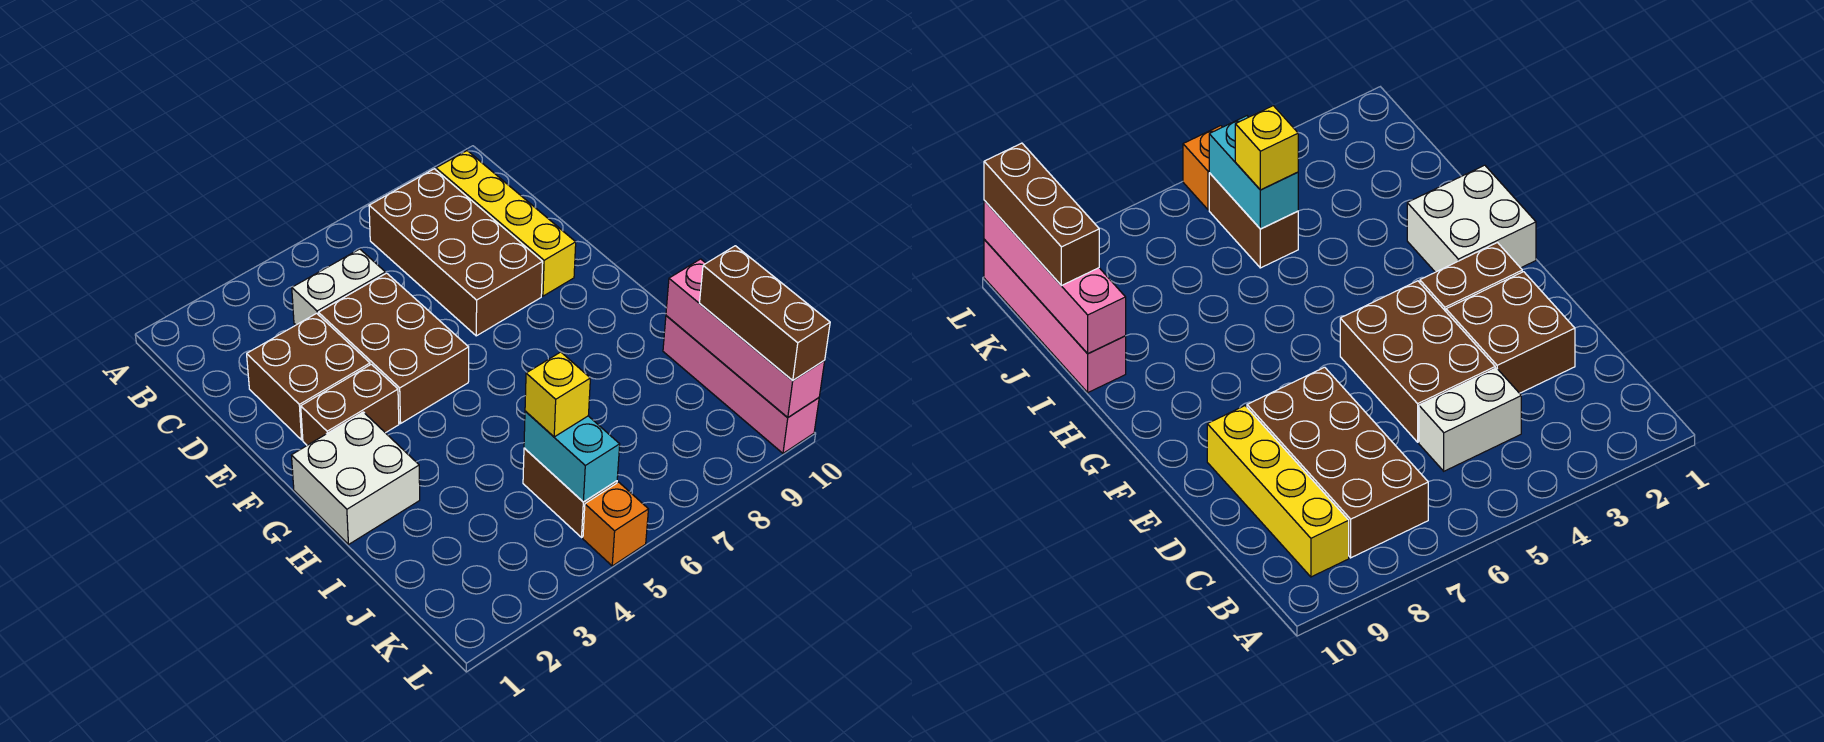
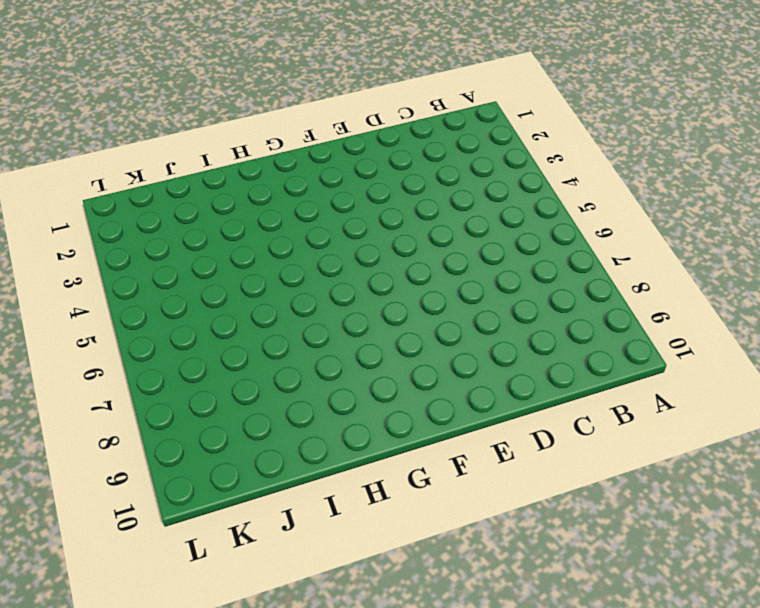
none -> brown 2x4 brick [369,169,543,336]
none -> yellow 1x4 brick [436,151,576,296]
none -> white 1x2 brick [292,249,385,325]

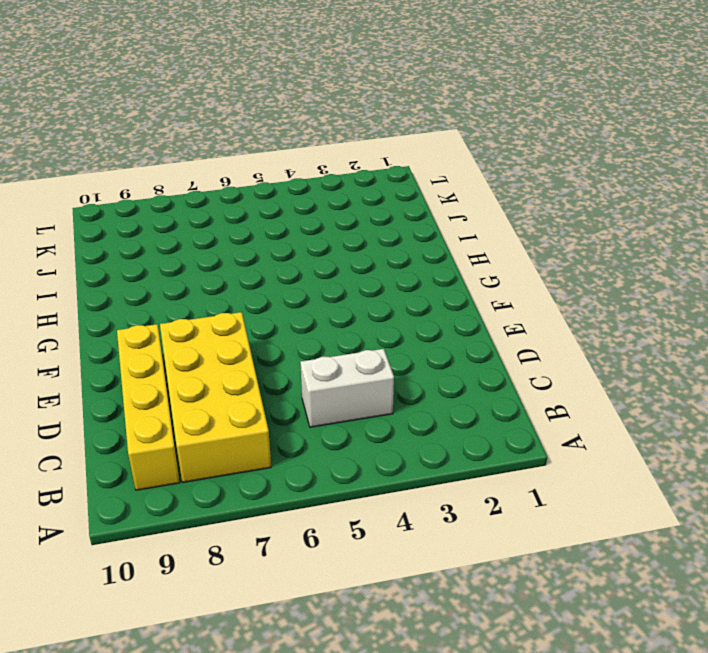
yellow 2x4 brick [160,312,271,482] -> brown 2x4 brick [369,169,543,336]
none -> brown 2x2 brick [247,313,370,440]
none -> brown 2x3 brick [318,273,469,423]
none -> brown 1x2 brick [301,364,399,445]

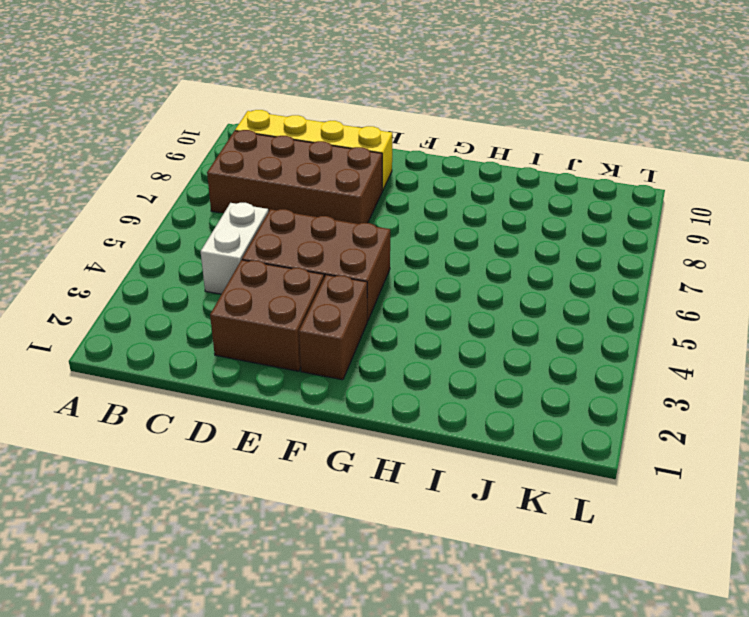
none -> white 2x2 brick [291,412,420,545]
none -> pink 1x4 brick [663,316,819,453]
none -> brown 1x2 brick [523,448,617,537]

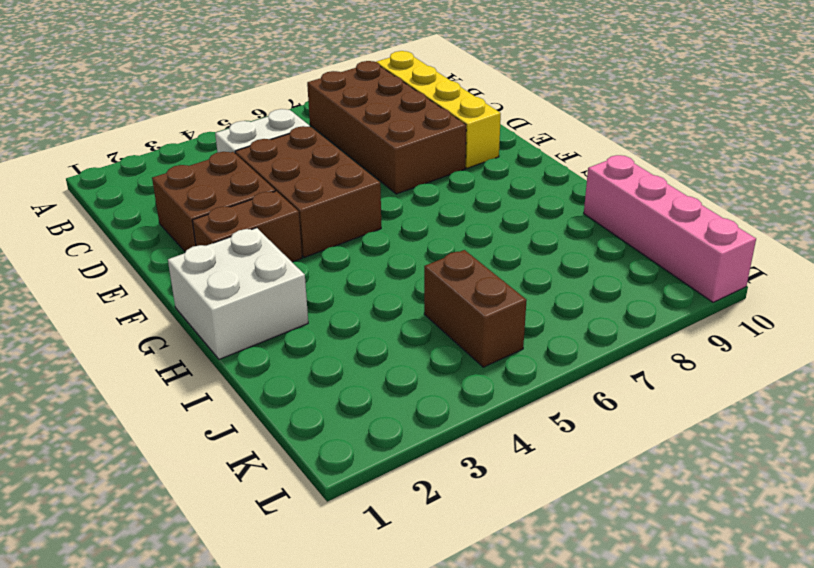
none -> orange 1x1 brick [583,482,648,566]
none -> pink 1x4 brick [666,259,825,417]
none -> cyan 1x2 brick [524,411,620,502]

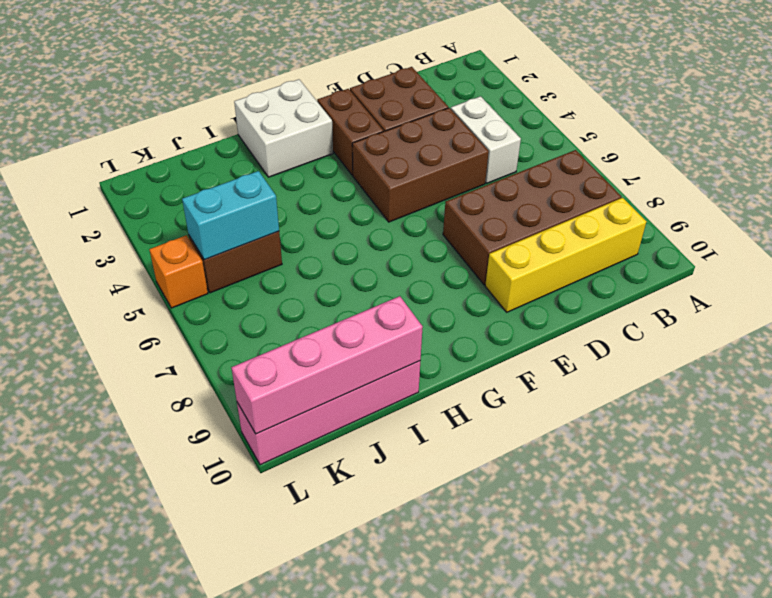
none -> yellow 1x1 brick [525,352,590,437]
none -> brown 1x3 brick [700,246,830,380]

